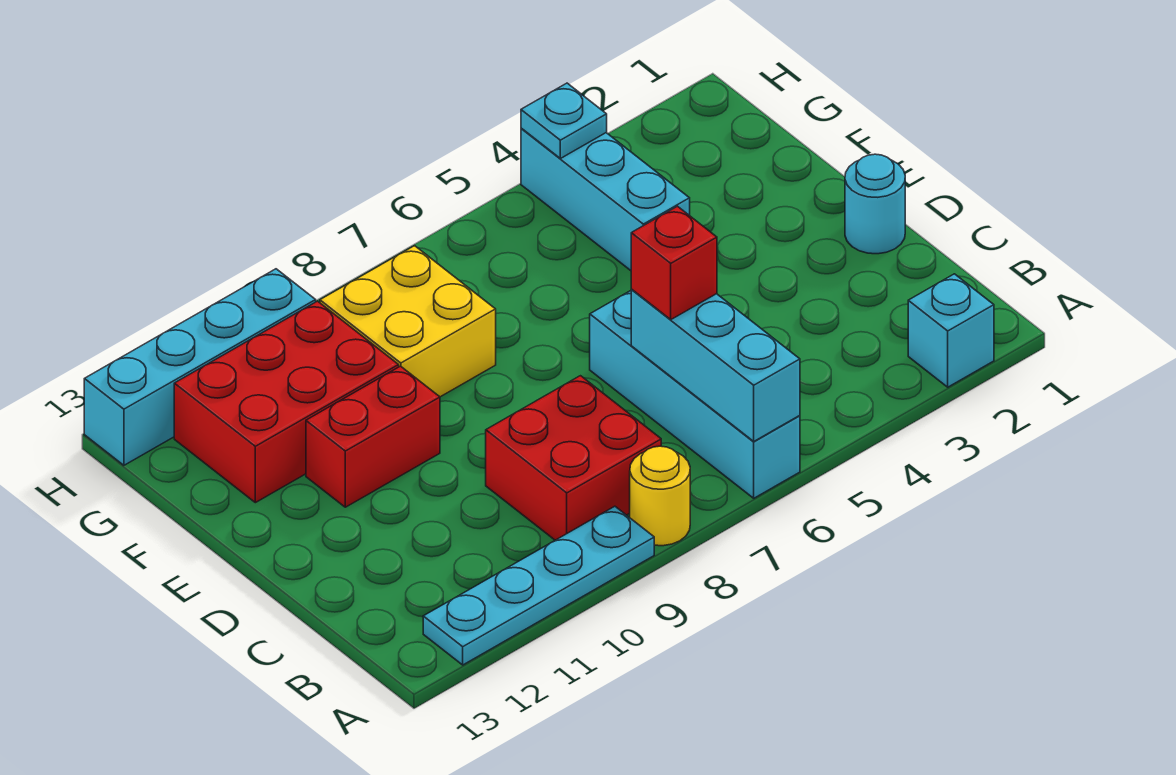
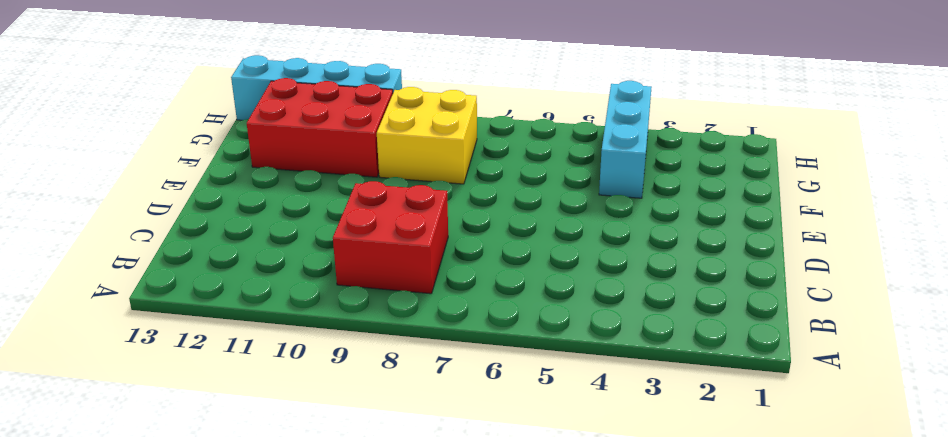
none -> cyan 1x1 brick [908,274,994,387]
none -> cyan 1x4 brick [590,291,800,498]
none -> yellow 1x1 round brick [630,446,690,546]

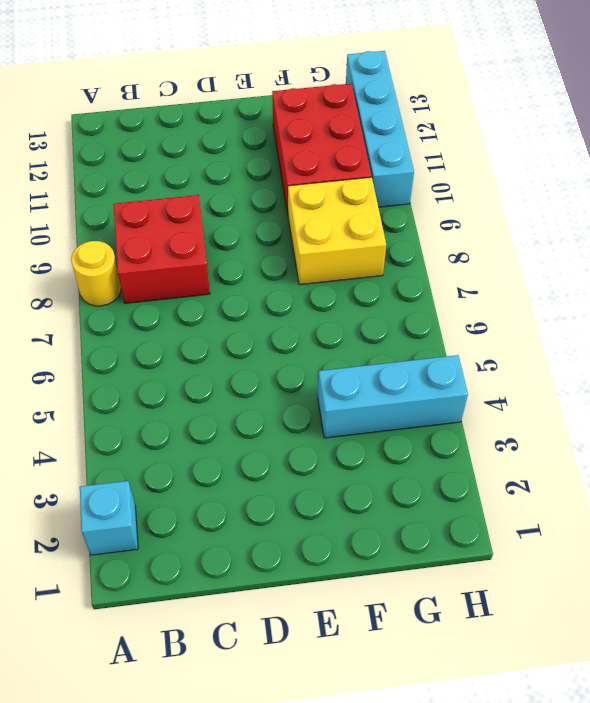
none -> cyan 1x4 brick [590,291,800,498]
none -> cyan 1x4 plate [423,506,654,665]
none -> cyan 1x1 round brick [845,154,905,254]

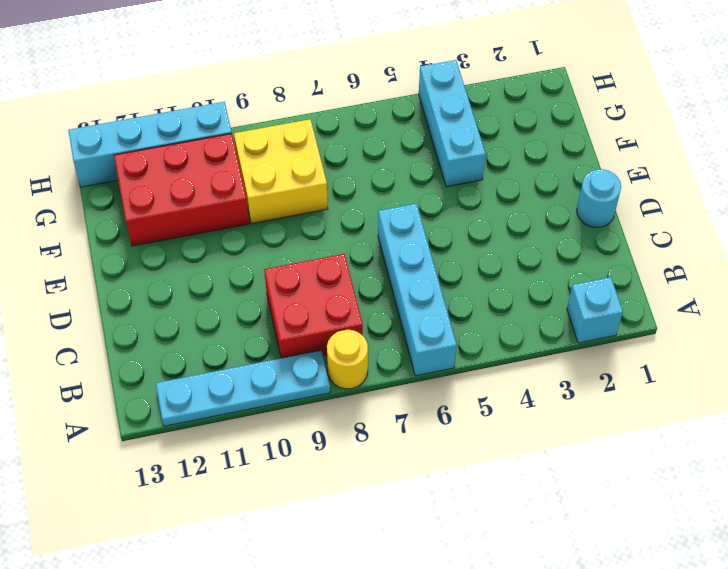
none -> red 1x2 brick [306,366,440,507]
none -> cyan 1x3 brick [631,290,800,441]
none -> cyan 1x1 plate [521,83,607,159]

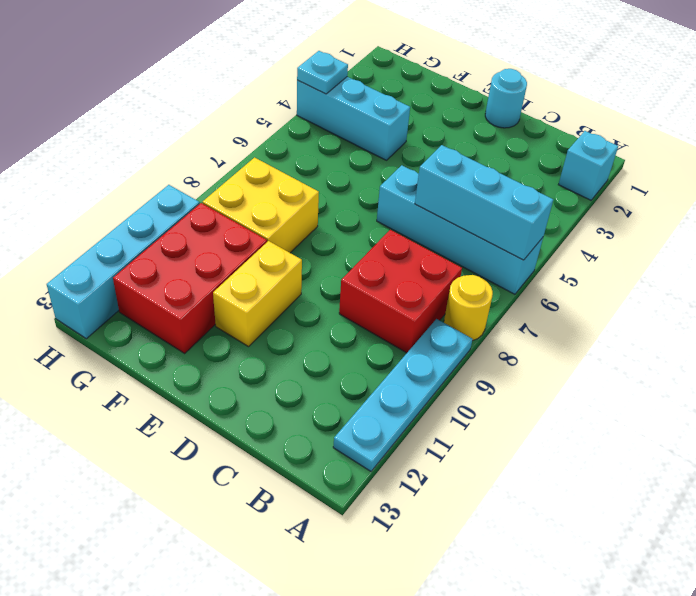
yellow 1x2 brick [213,241,302,347] -> red 1x2 brick [306,366,440,507]
none -> red 1x1 brick [631,206,717,320]

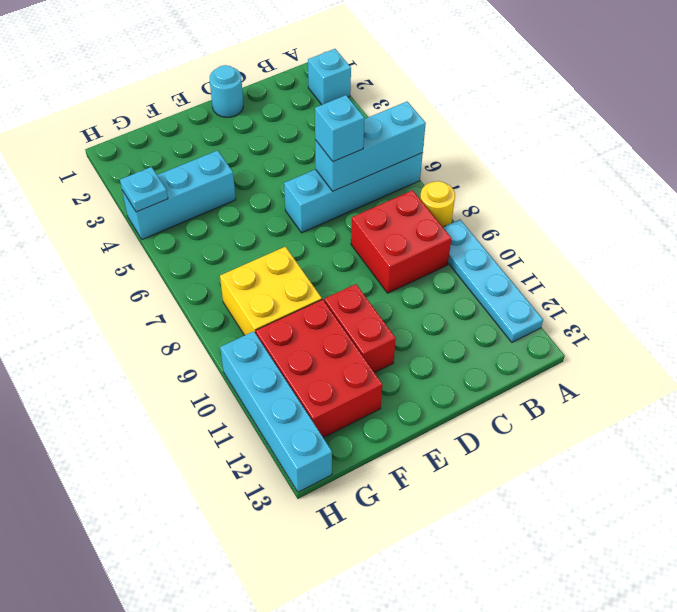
cyan 1x1 brick [315,95,364,162] -> red 1x1 brick [631,206,717,320]

